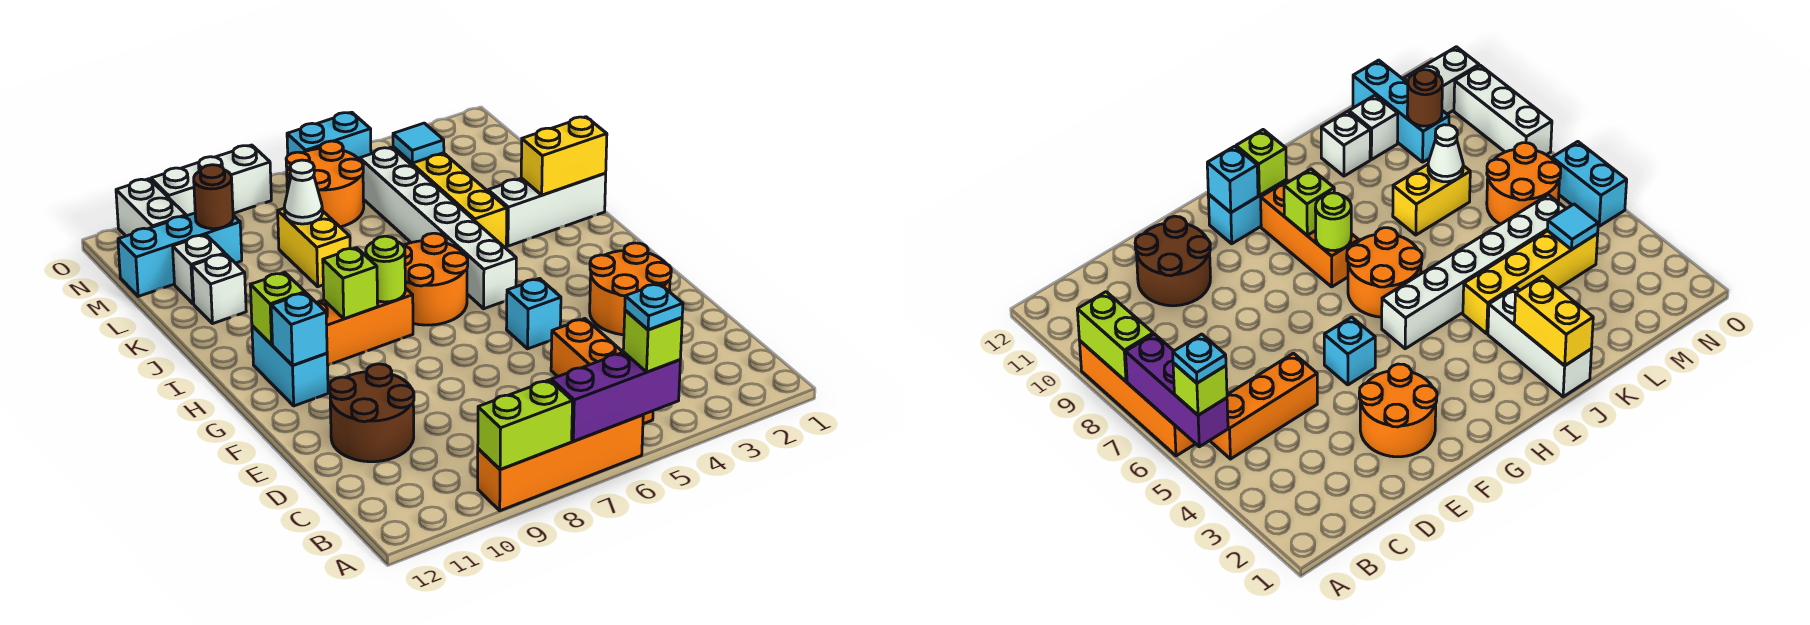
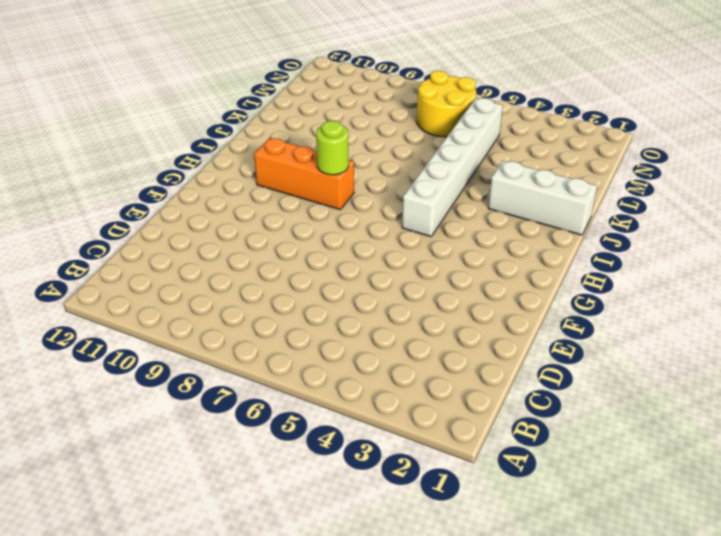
yellow 2x2 round brick [417,71,476,137] -> orange 2x2 round brick [286,141,364,227]
none -> orange 1x4 brick [478,415,643,511]
none -> orange 1x3 brick [551,319,653,424]
none -> brown 2x2 round brick [330,364,414,462]
none -> orange 2x2 round brick [590,243,671,335]

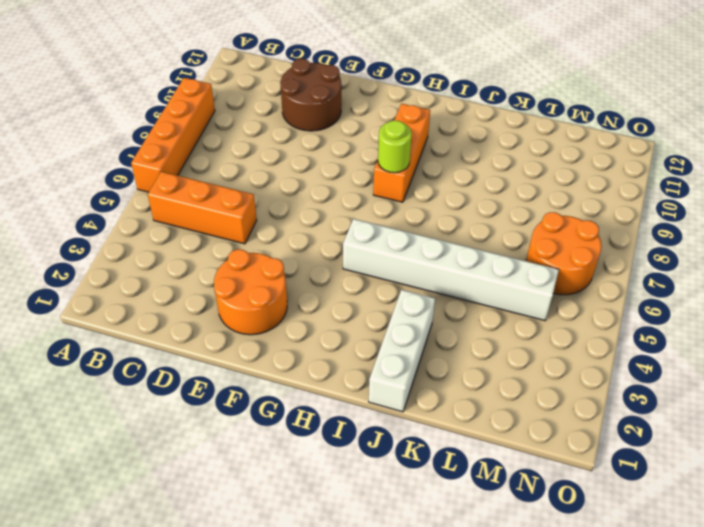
none -> cyan 1x1 brick [506,279,561,349]
none -> cyan 1x2 brick [252,326,328,406]
none -> orange 2x2 round brick [403,233,468,325]
none -> yellow 1x4 brick [393,147,507,247]

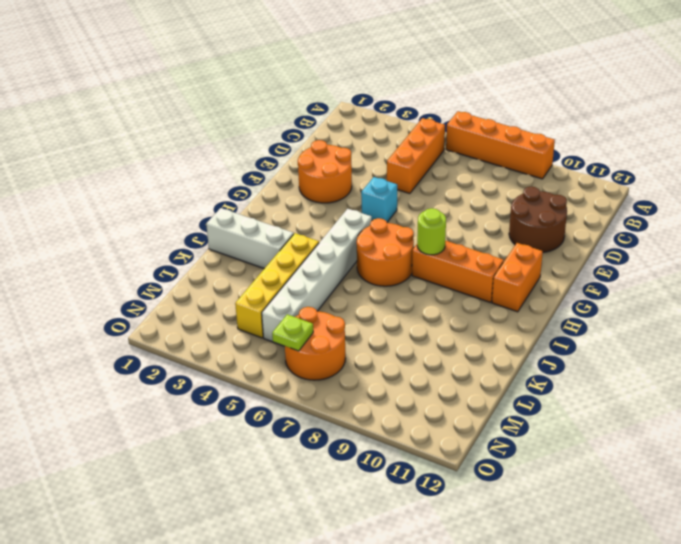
orange 1x2 brick [492,243,543,312] -> cyan 1x2 brick [252,326,328,406]
lime 1x1 plate [272,314,313,351] -> none
none -> yellow 1x2 brick [278,208,350,287]
none -> white 1x1 brick [192,254,246,324]
none -> white 1x1 brick [173,235,225,304]
none -> cyan 1x3 brick [118,213,242,296]

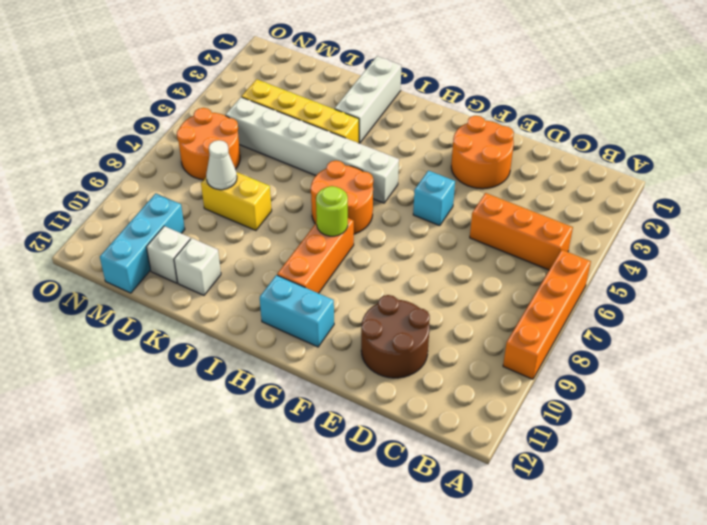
none -> white 1x2 brick [116,179,186,236]
none -> cyan 1x2 brick [287,112,371,160]
none -> white 1x3 brick [151,145,271,216]
none -> purple 1x3 brick [551,352,680,441]

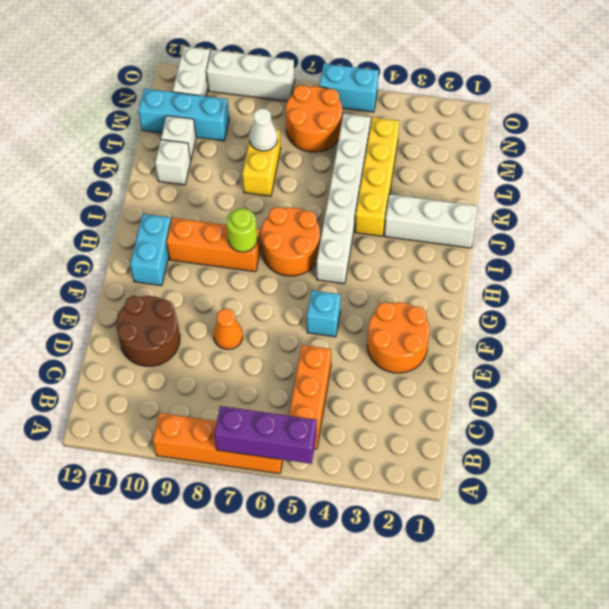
orange 1x1 cone [214,308,243,349] -> none
none -> lime 1x2 brick [478,380,573,469]
none -> cyan 1x1 brick [271,293,327,365]
none -> lime 1x1 brick [323,248,378,319]
none -> lime 1x1 brick [250,273,305,345]

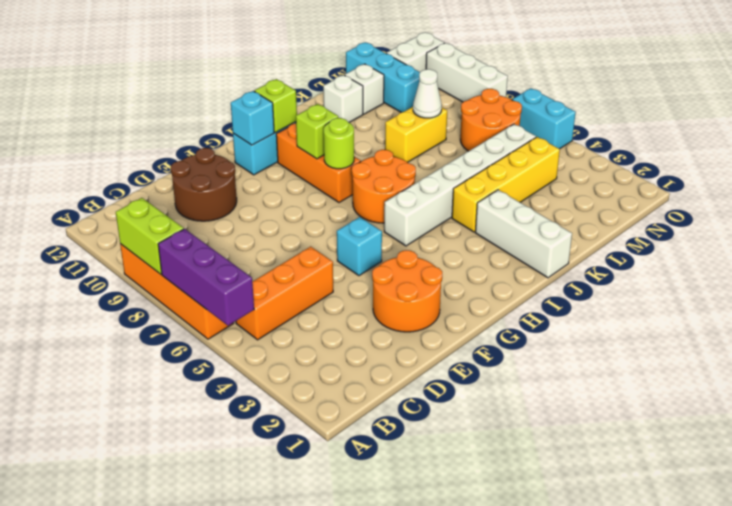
none -> yellow 1x2 brick [521,117,607,195]
none -> cyan 1x1 tile [393,123,444,163]
none -> brown 1x1 round brick [194,165,233,229]
none -> lime 1x1 brick [623,310,682,372]

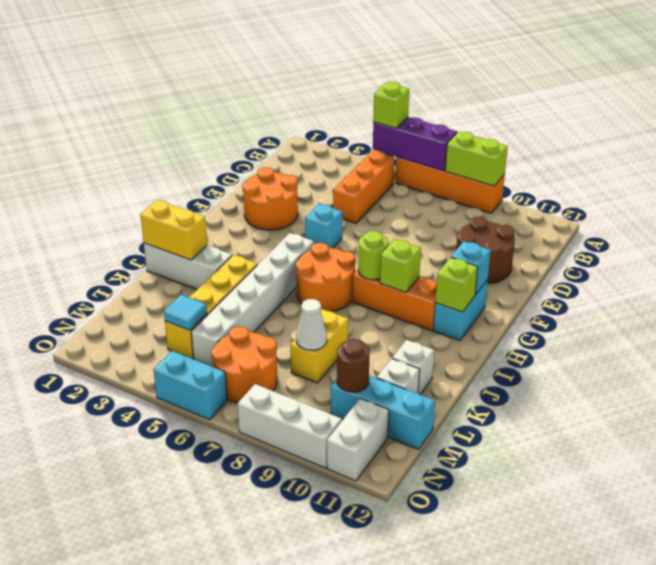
none -> cyan 1x1 plate [625,283,683,330]

